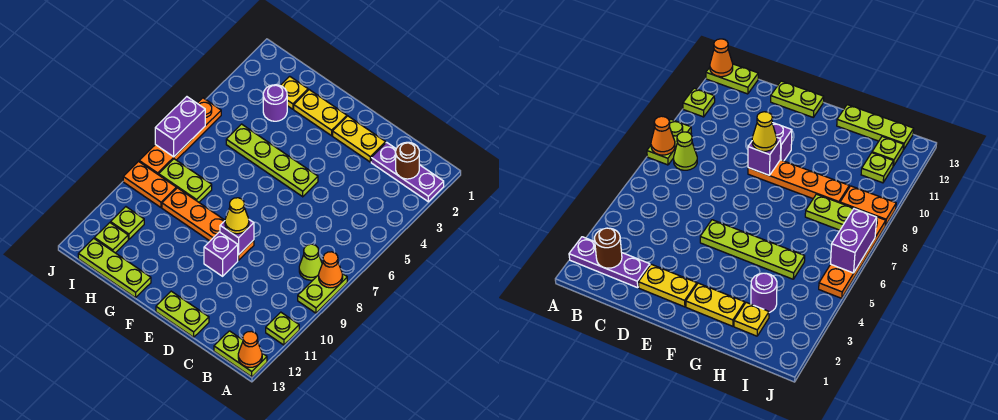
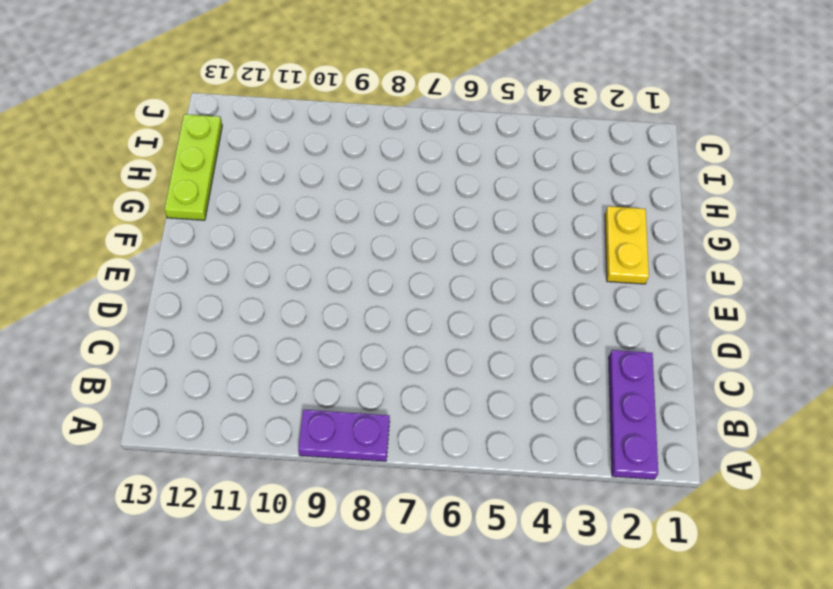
purple 1x2 plate [298,410,390,461] -> lime 1x2 plate [298,273,347,313]
none -> lime 1x1 plate [266,312,299,345]
none -> lime 1x2 plate [214,331,267,377]
none -> lime 1x1 cone [299,244,322,280]

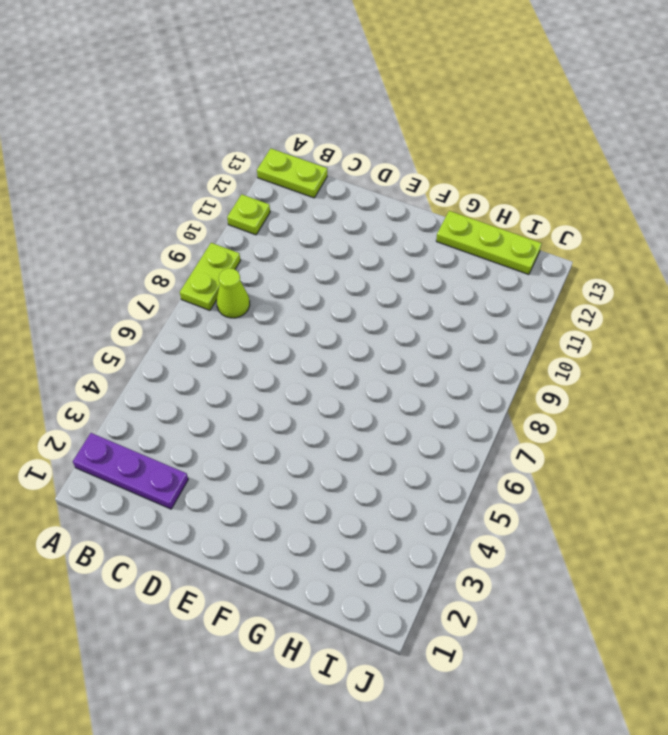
none -> yellow 1x2 plate [333,116,386,162]
none -> lime 1x2 plate [156,291,209,337]
none -> lime 1x4 plate [226,124,318,197]

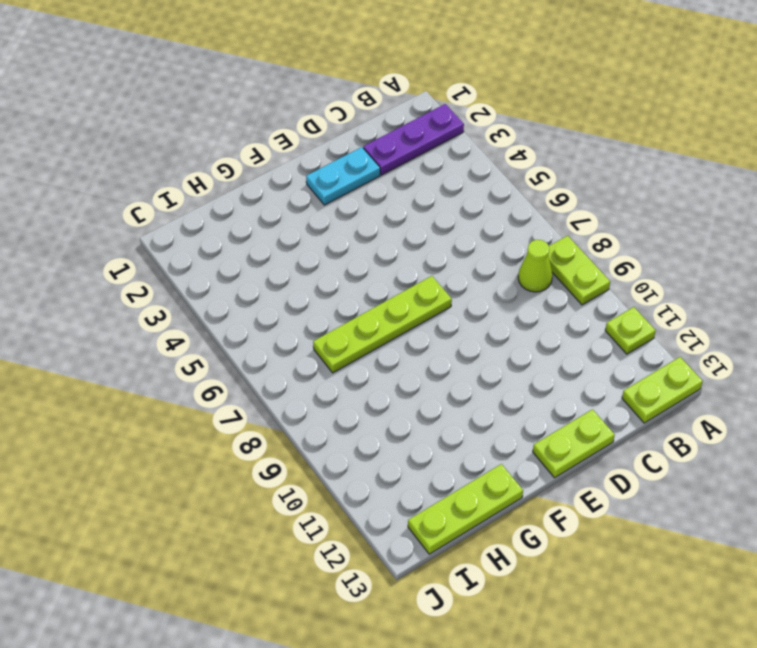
cyan 1x2 plate [306,147,380,205] -> yellow 1x2 plate [333,116,386,162]
lime 1x4 plate [313,276,452,373] -> lime 1x4 plate moved to [226,124,318,197]
none -> orange 1x4 plate [162,188,254,260]
none -> purple 1x1 brick [204,232,238,276]
none -> yellow 1x2 plate [294,90,347,136]

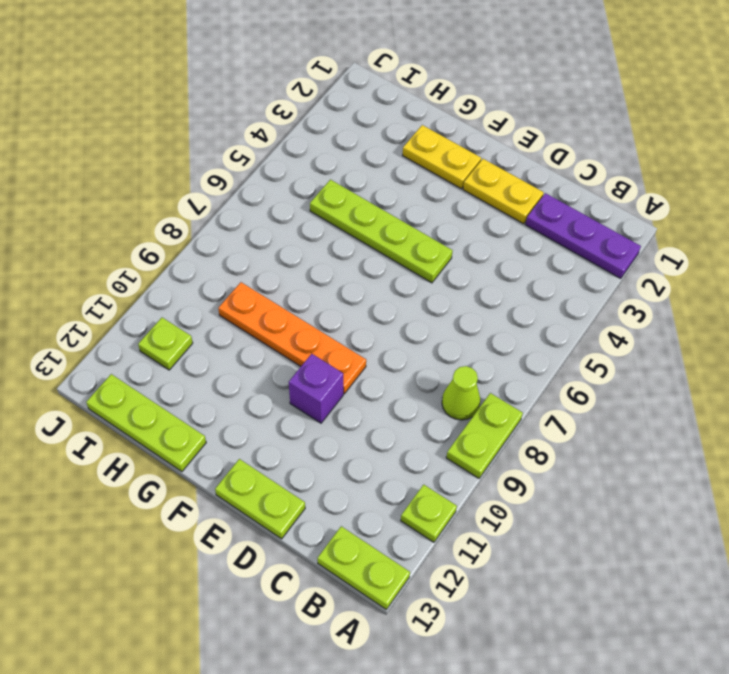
none -> yellow 1x1 plate [280,76,308,109]
none -> purple 1x1 round brick [263,85,287,121]
none -> lime 1x2 plate [159,159,212,202]

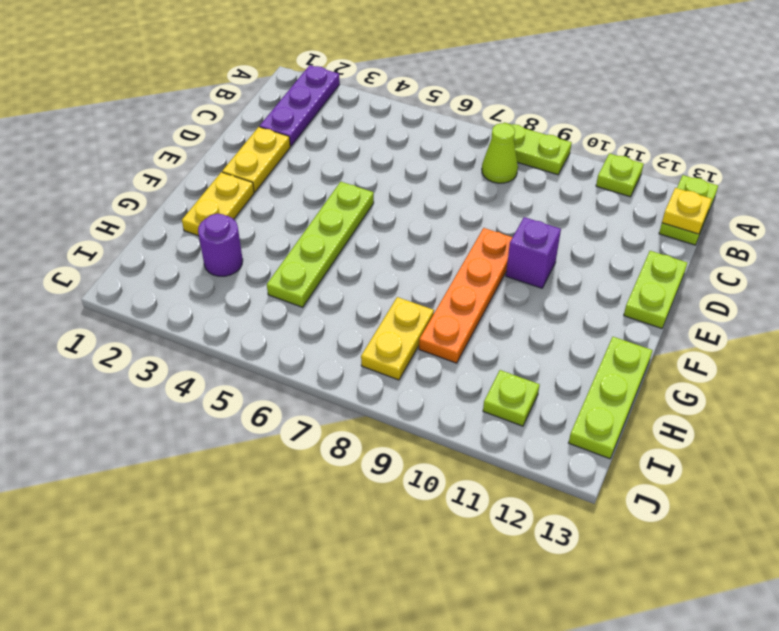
yellow 1x1 plate [662,188,712,234] -> yellow 1x1 plate moved to [280,76,308,109]
yellow 1x2 plate [361,297,434,380] -> lime 1x2 plate [159,159,212,202]
none -> orange 1x2 plate [123,162,176,207]
none -> lime 1x1 plate [94,223,128,253]
none -> orange 1x4 plate [139,98,221,175]

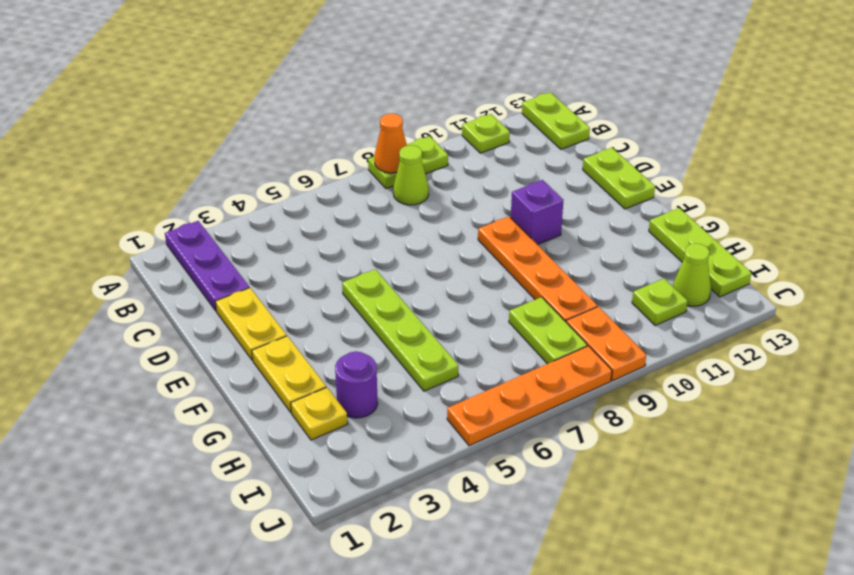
lime 1x1 cone [673,243,711,306] -> lime 1x1 plate [94,223,128,253]
none -> orange 1x1 cone [238,331,262,367]
none -> brown 1x1 round brick [396,142,419,179]
none -> purple 1x1 brick [220,220,254,255]

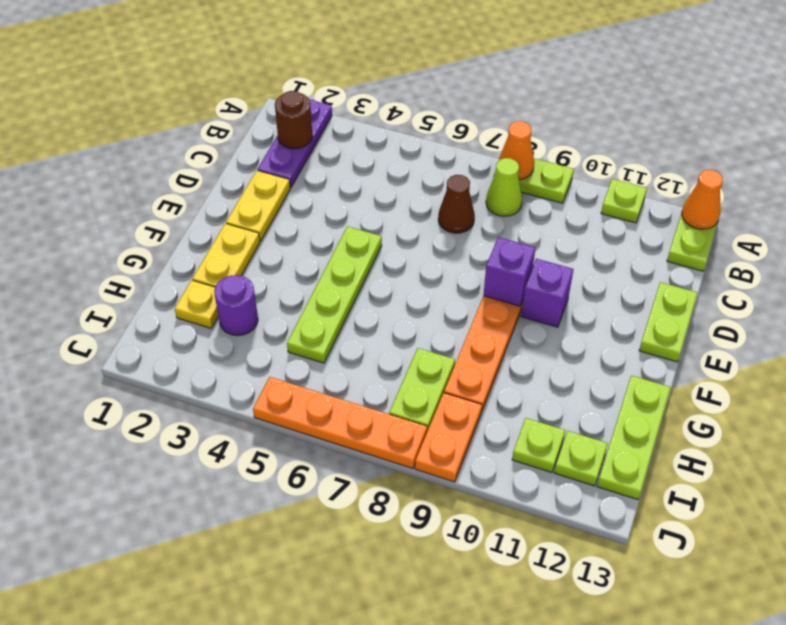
brown 1x1 cone [438,175,475,233] -> none
none -> purple 1x2 brick [155,97,205,157]
none -> yellow 1x1 cone [225,198,249,234]

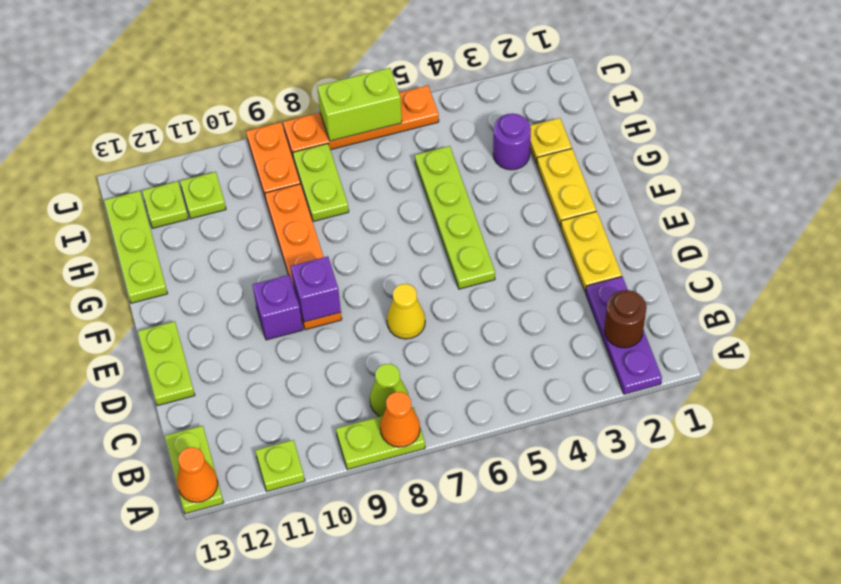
yellow 1x1 cone [387,284,425,339] -> yellow 1x1 cone moved to [225,198,249,234]
lime 1x2 brick [317,68,402,141] -> purple 1x2 brick [155,97,205,157]

